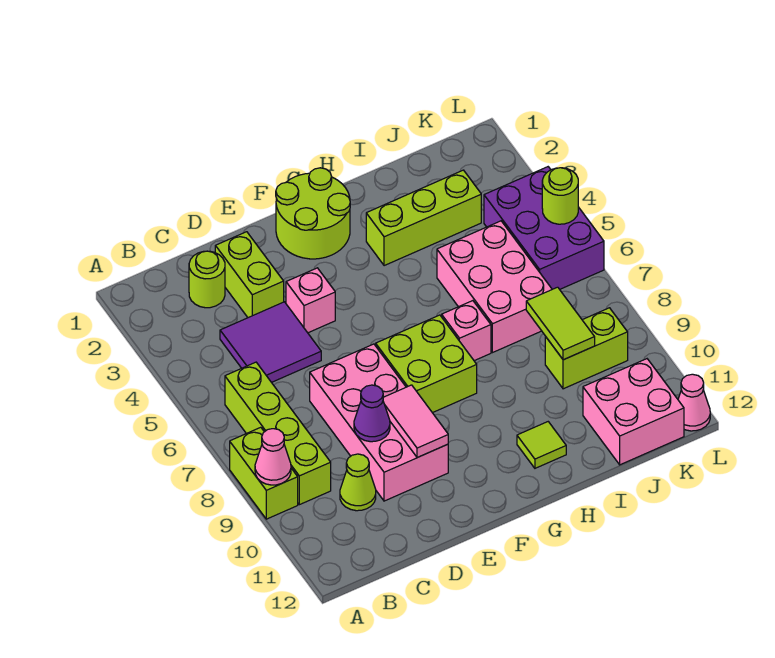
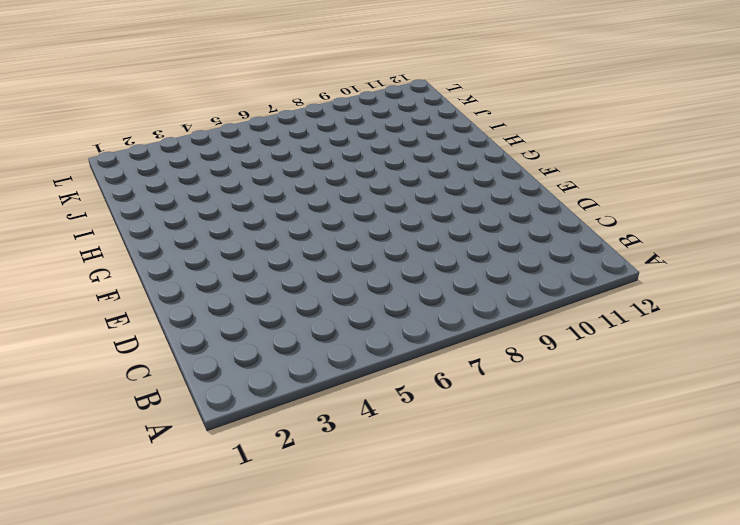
none -> lime 1x2 brick [230,427,298,519]
none -> lime 1x4 brick [225,362,331,505]
none -> lime 1x1 round brick [189,251,225,308]

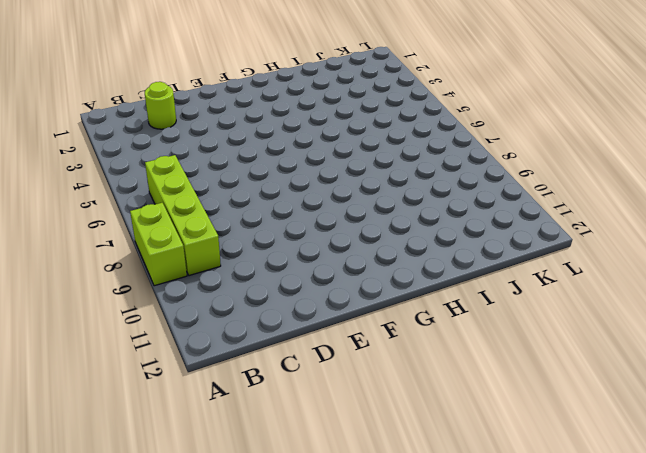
none -> purple 2x2 tile [220,302,321,382]
none -> lime 1x1 cone [340,454,376,511]
none -> lime 1x2 brick [215,232,284,318]

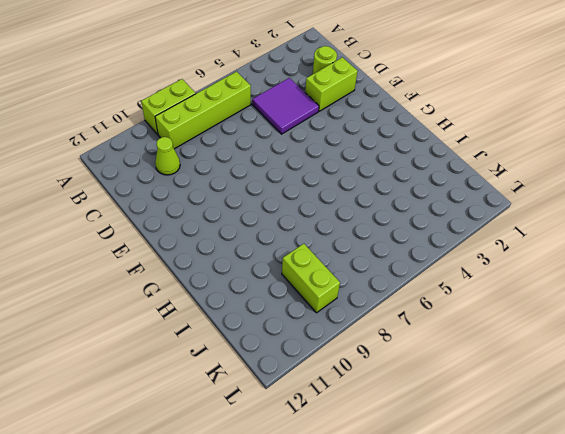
none -> pink 2x4 brick [310,344,448,501]
none -> pink 1x1 brick [286,268,335,333]
none -> lime 2x2 round brick [276,168,350,259]

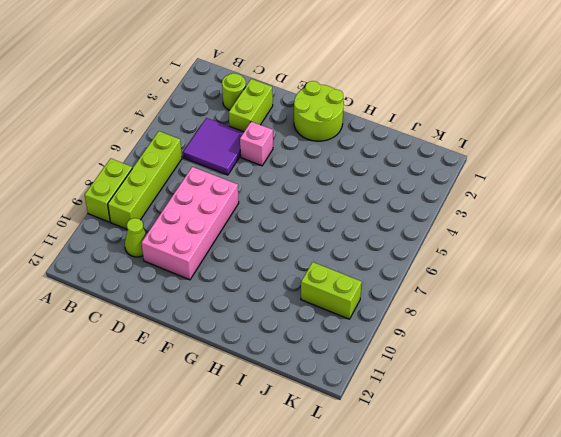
none -> lime 2x2 brick [376,315,477,413]
none -> lime 1x3 brick [366,170,481,266]
none -> pink 1x1 brick [442,301,491,361]

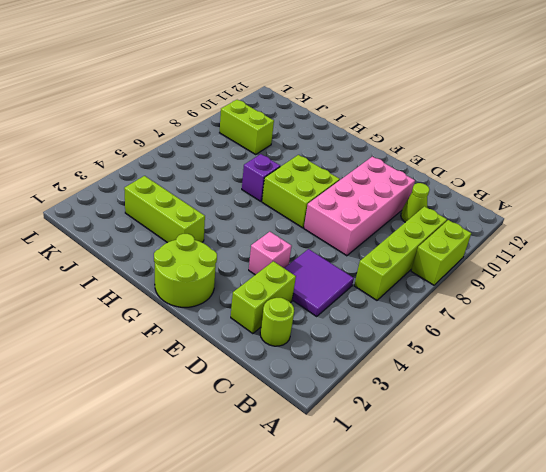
purple 1x1 brick [242,154,280,201] -> pink 1x1 brick [442,301,491,361]
none -> lime 1x1 tile [517,422,566,468]
none -> pink 2x3 brick [437,221,552,353]
none -> pink 2x2 brick [583,359,684,465]

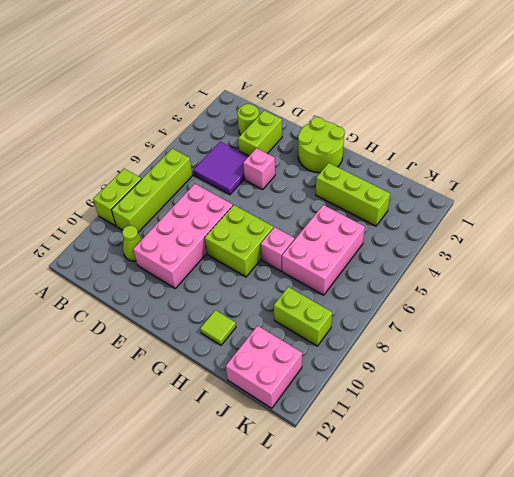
none -> purple 2x3 brick [484,167,604,289]
none -> pink 1x1 cone [678,374,710,431]
none -> pink 1x1 cone [255,429,291,485]

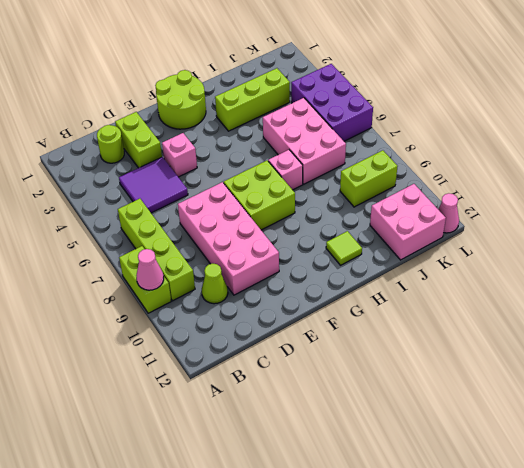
none -> purple 1x1 cone [354,385,390,442]
none -> pink 1x2 tile [383,385,448,458]
none -> lime 1x2 tile [526,287,595,360]

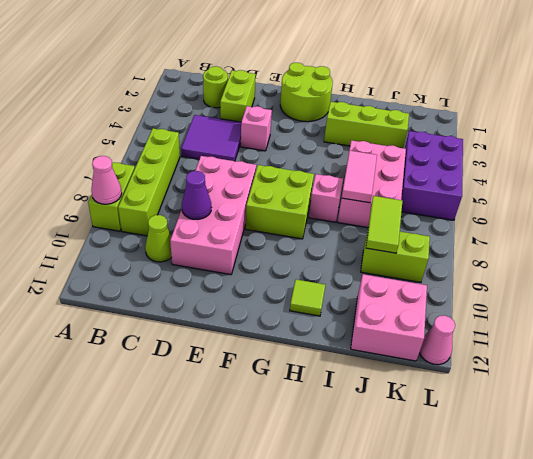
pink 1x2 tile [342,150,377,203] -> pink 1x2 tile moved to [383,385,448,458]
none -> lime 1x1 round brick [542,168,578,224]

